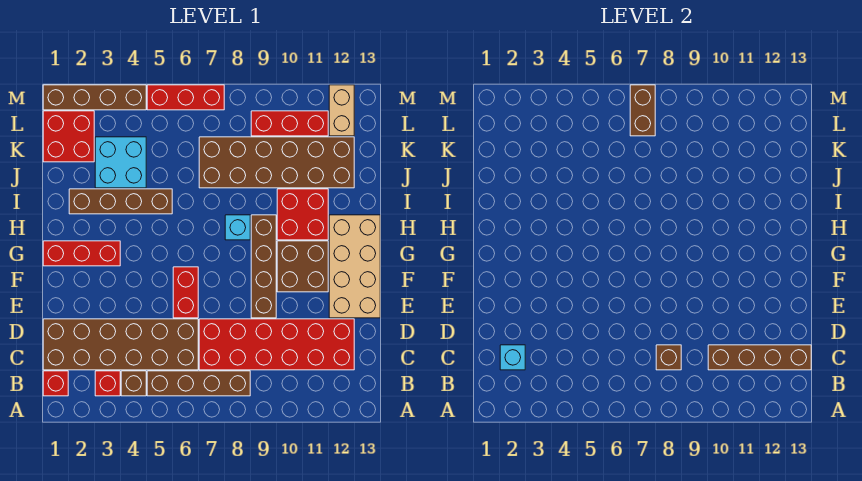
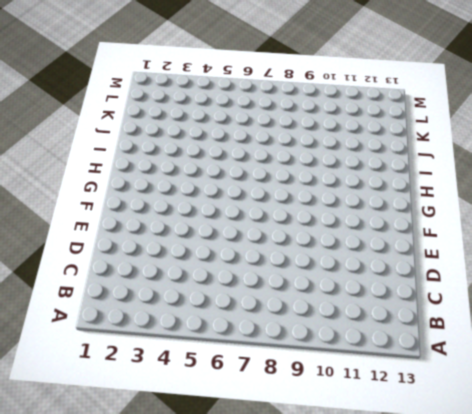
none -> red 1x1 brick [43,371,68,396]
none -> red 1x1 brick [95,371,120,396]
none -> brown 1x1 brick [121,371,146,396]

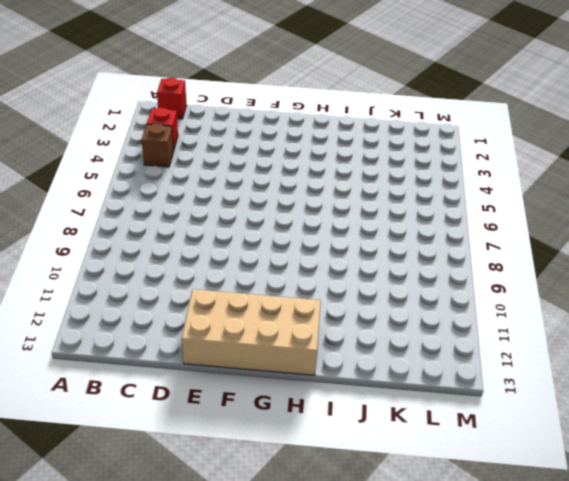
none -> brown 1x4 brick [147,371,250,396]
none -> brown 2x6 brick [43,319,198,370]
none -> red 2x6 brick [199,319,354,370]

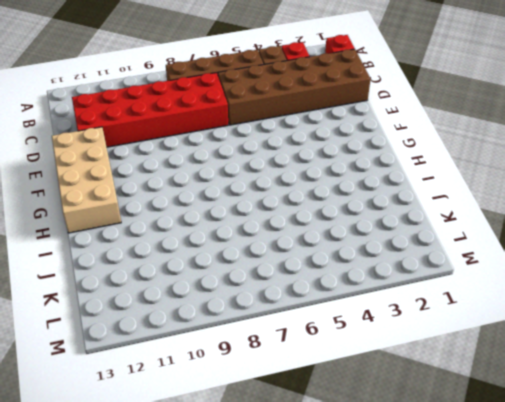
none -> red 1x2 brick [173,267,198,318]
none -> brown 1x4 brick [251,215,276,318]
none -> brown 2x2 brick [277,241,328,292]

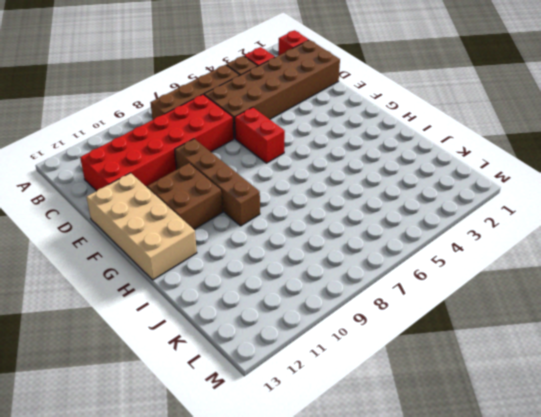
none -> red 1x3 brick [43,241,120,266]
none -> cyan 1x1 brick [225,215,250,240]
none -> red 2x2 brick [277,189,328,240]

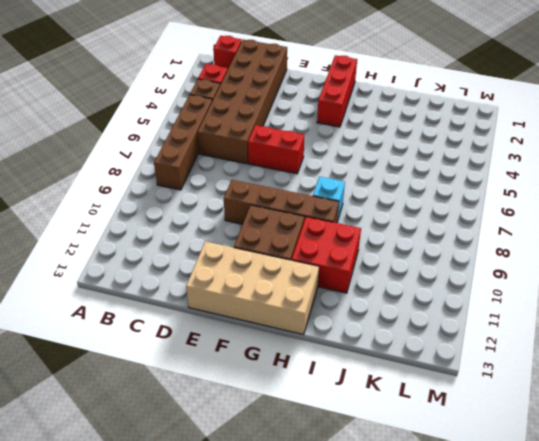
none -> red 2x6 brick [199,319,354,370]
none -> brown 1x4 brick [69,189,172,214]
none -> cyan 2x2 brick [95,137,146,188]

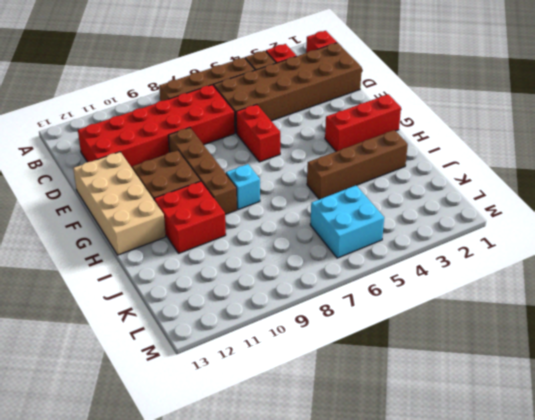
cyan 2x2 brick [310,186,384,258] -> cyan 2x2 brick moved to [95,137,146,188]
none -> brown 2x6 brick [199,137,354,188]
none -> red 2x2 brick [43,111,94,162]
none -> red 1x3 brick [251,111,328,136]

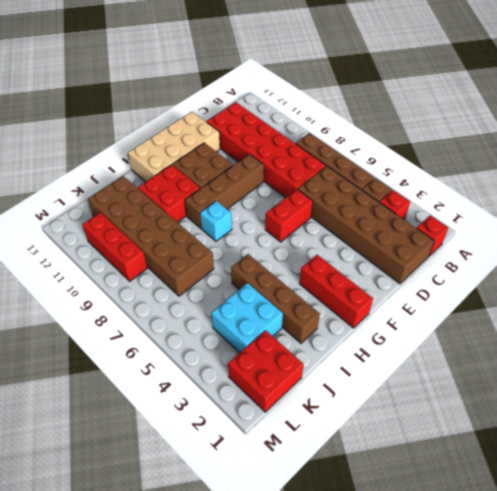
none -> tan 1x2 brick [329,85,354,136]
none -> brown 1x4 brick [43,85,146,110]
none -> red 1x3 brick [147,85,224,110]

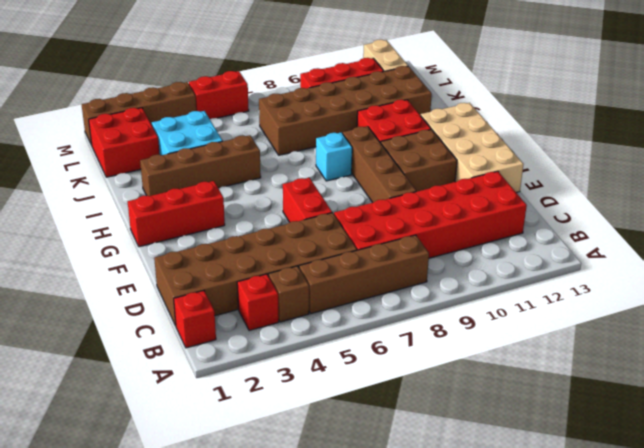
red 1x2 brick [189,71,249,119] -> red 1x3 brick [147,85,224,110]
none -> cyan 1x1 brick [500,345,525,370]
none -> brown 1x1 brick [656,345,681,370]
none -> brown 1x4 brick [708,345,811,370]

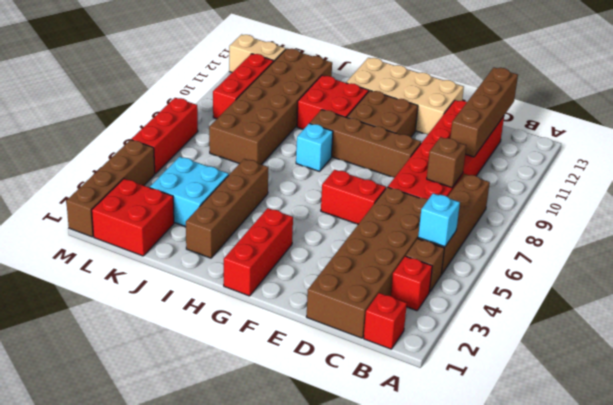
cyan 1x1 brick [418,193,460,247] -> cyan 1x1 brick moved to [500,345,525,370]
none -> brown 1x2 brick [630,85,655,136]

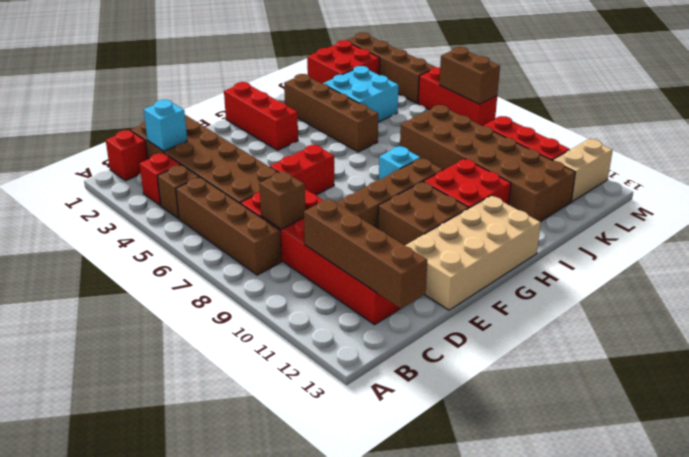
brown 1x2 brick [439,47,500,104] -> brown 1x2 brick turned to [630,85,655,136]

